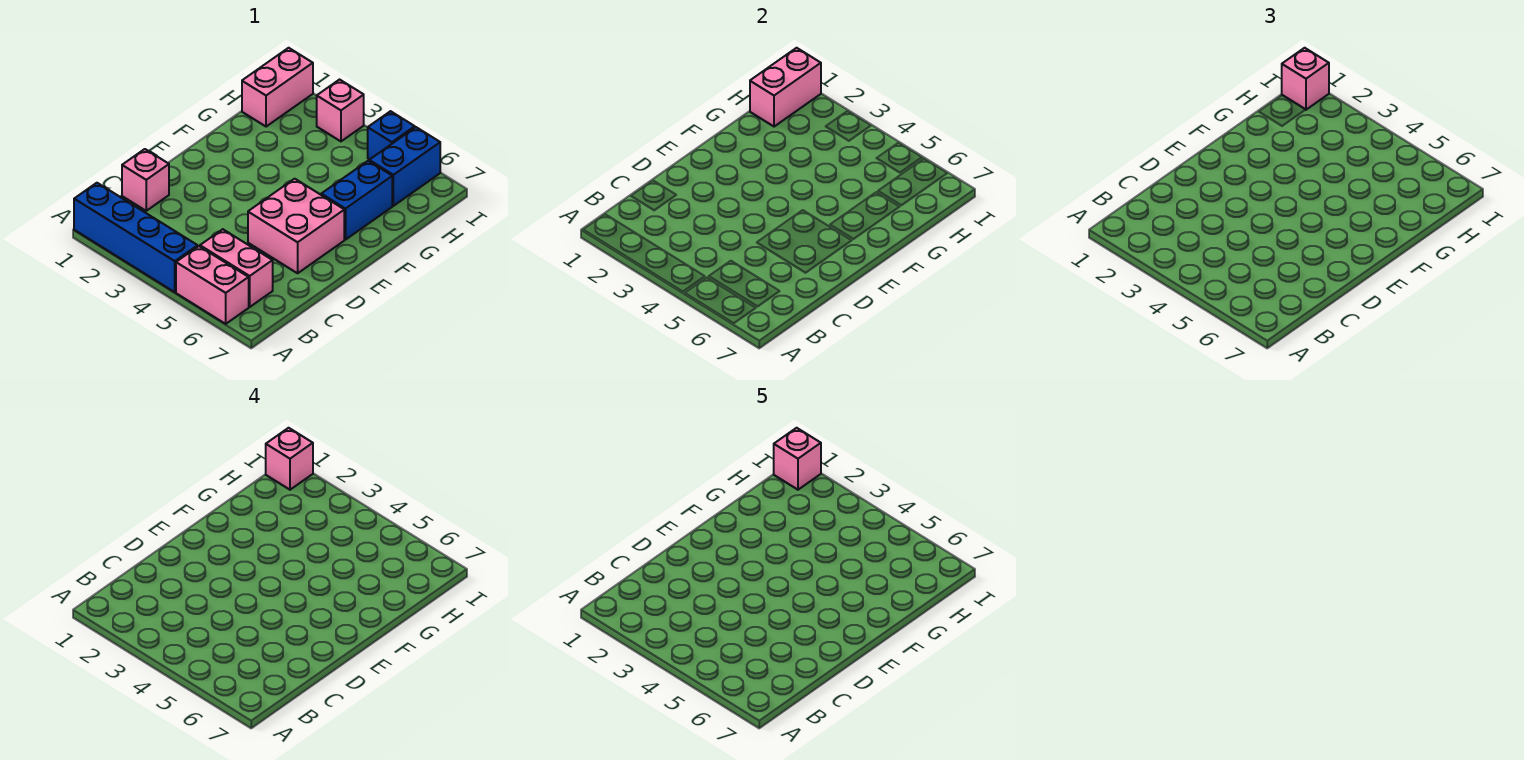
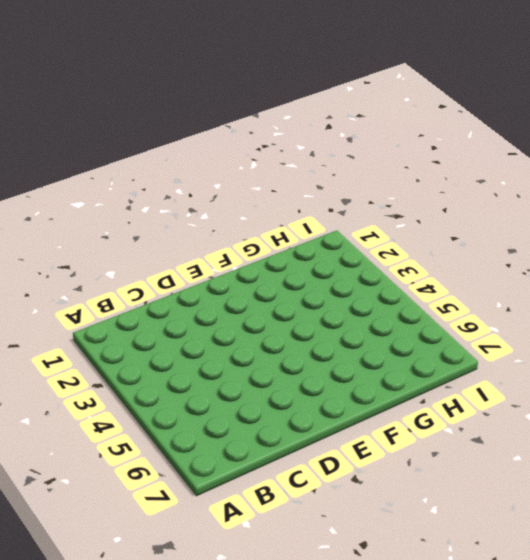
none -> blue 1x4 brick [74,183,198,292]
none -> pink 1x2 brick [176,246,249,324]
none -> pink 1x2 brick [200,229,273,307]

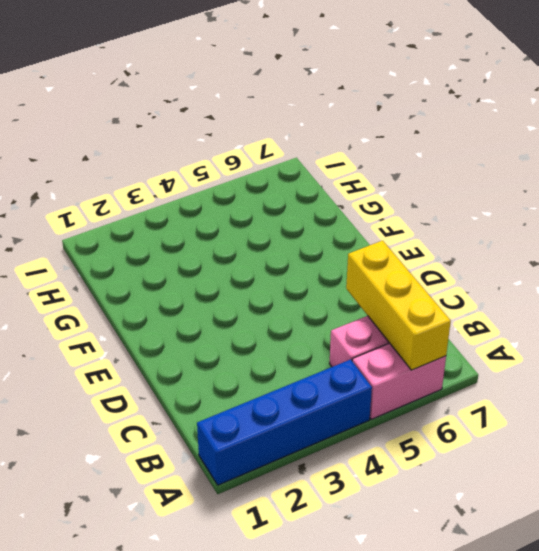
yellow 1x3 brick [346,241,451,370] -> none
none -> pink 1x1 brick [122,149,169,211]
none -> pink 2x2 brick [248,179,344,273]
none -> blue 1x2 brick [321,161,392,240]

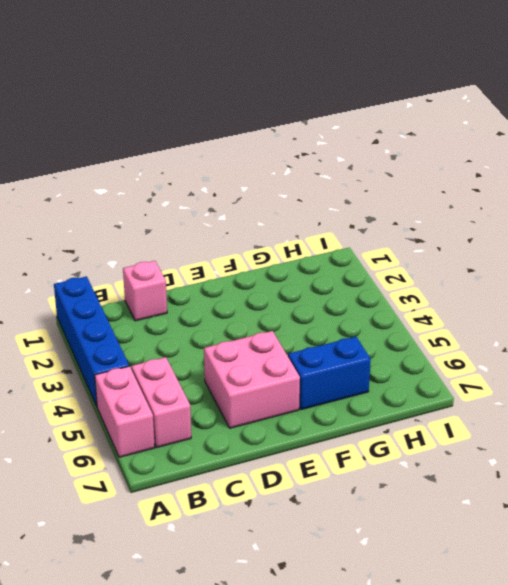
none -> pink 1x2 brick [242,48,313,127]
none -> blue 1x2 brick [369,127,440,206]
none -> pink 1x1 brick [317,80,364,141]

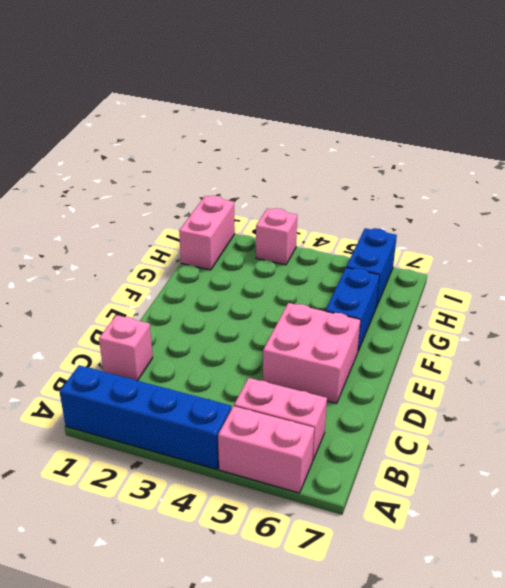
none -> blue 1x1 brick [368,111,415,159]
none -> pink 1x2 brick [750,48,821,127]
none -> pink 1x1 brick [1282,48,1329,110]

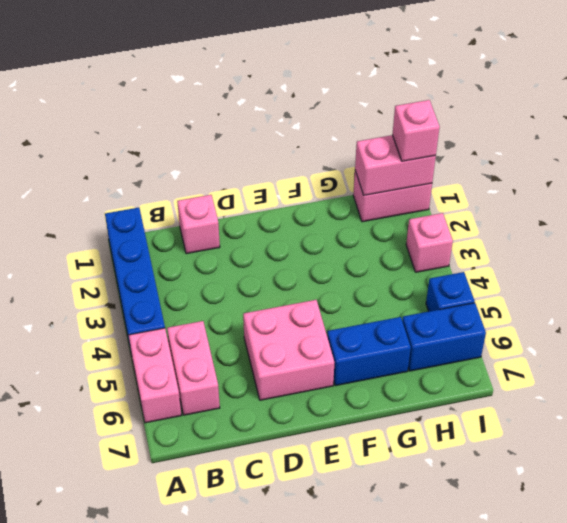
none -> pink 1x1 brick [266,428,313,490]
none -> pink 1x1 brick [774,428,821,490]

